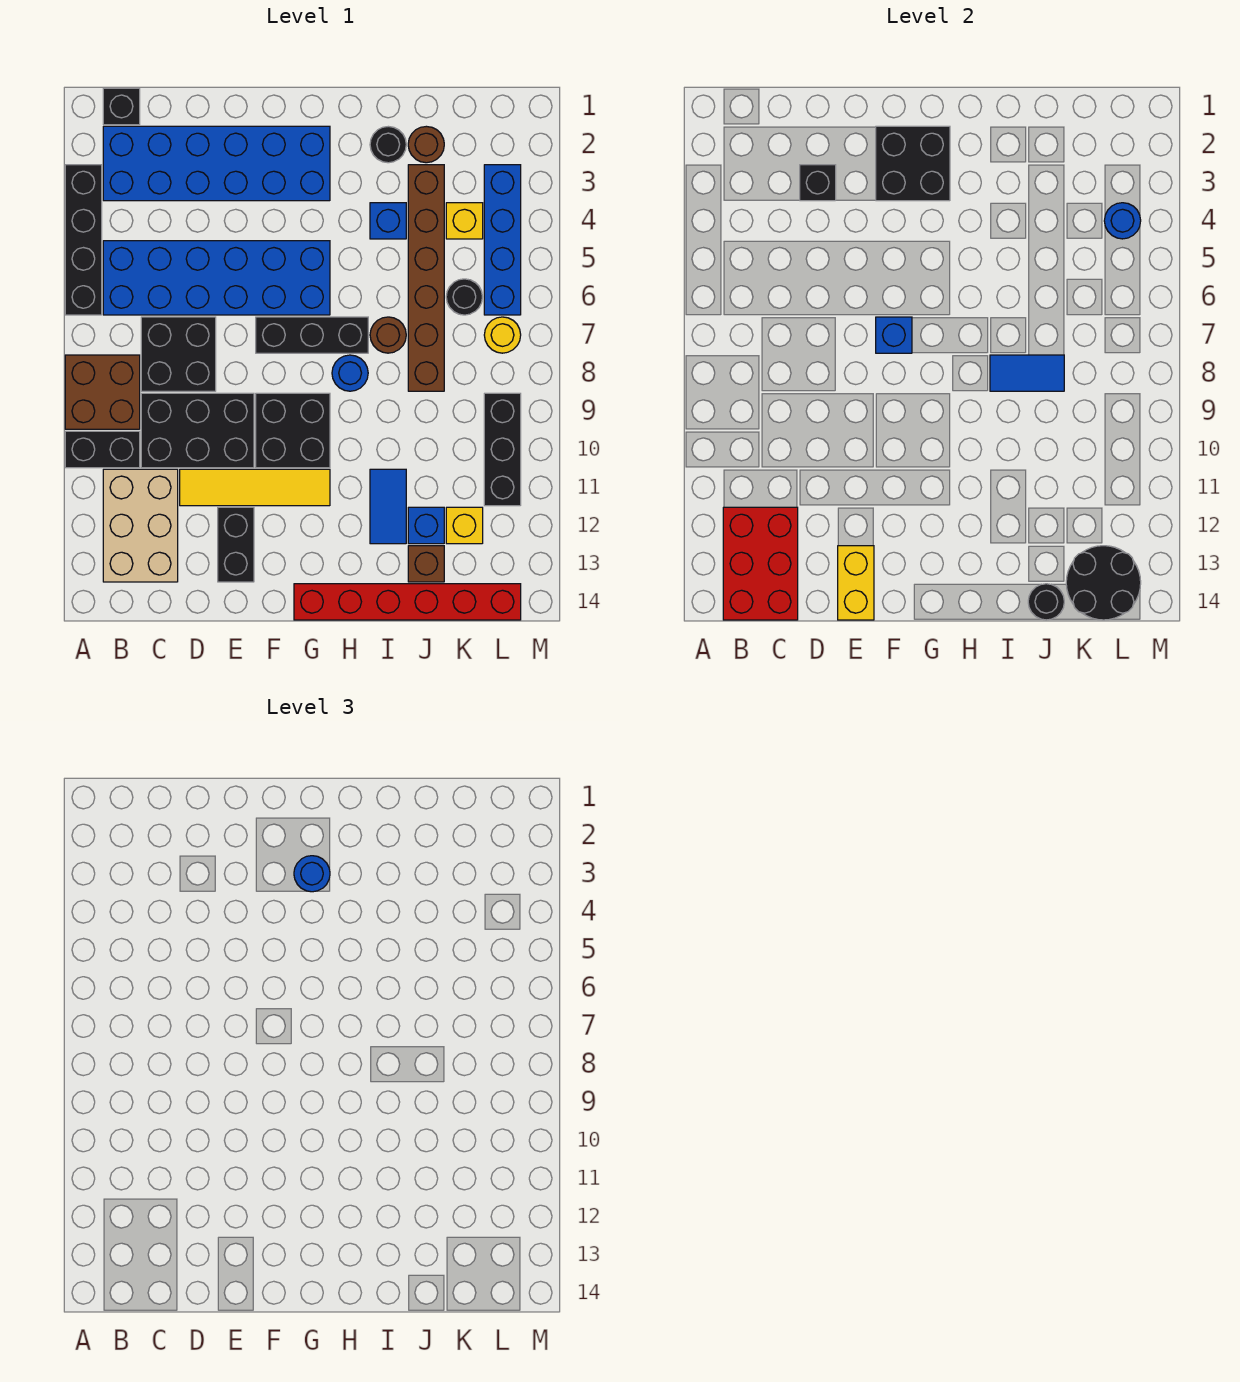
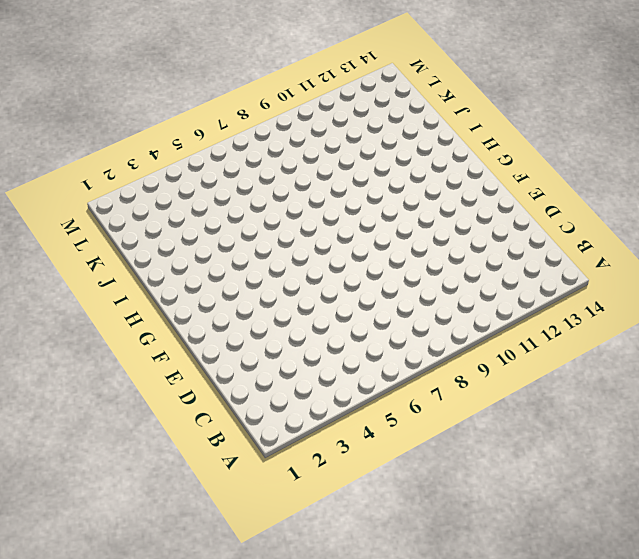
none -> black 1x4 brick [65,165,102,315]
none -> brown 2x2 brick [65,355,140,429]
none -> black 1x2 brick [65,431,140,468]
none -> black 1x1 brick [103,88,140,125]

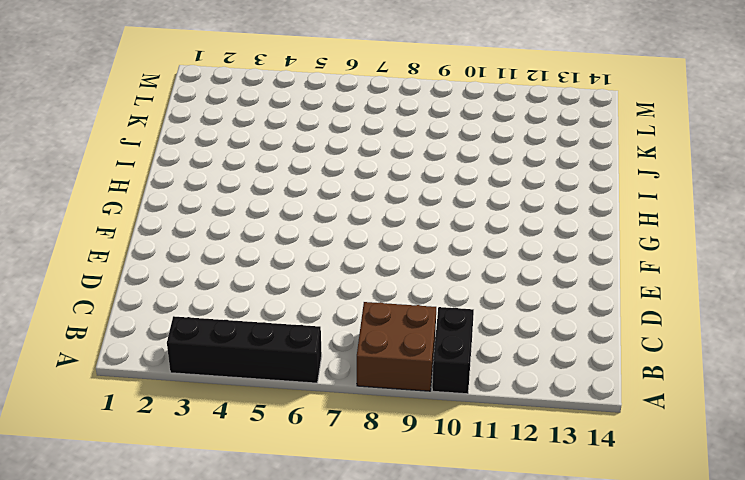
none -> black 1x1 brick [103,88,140,125]
none -> blue 2x6 brick [103,126,330,201]
none -> blue 2x6 brick [103,241,330,315]
none -> tan 2x3 brick [103,469,178,582]

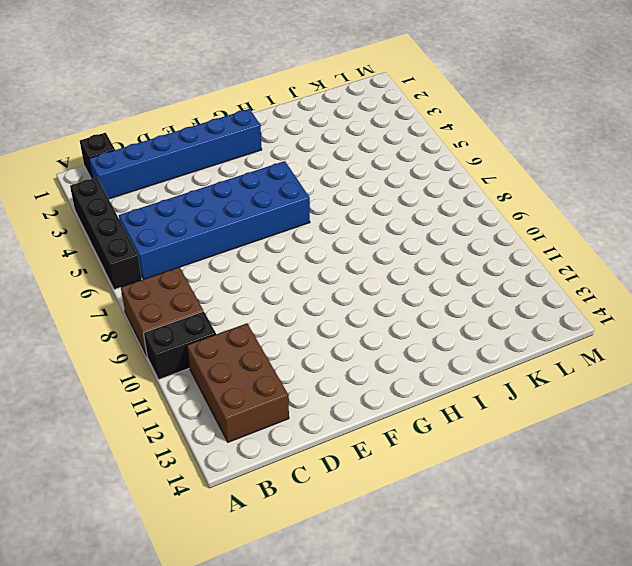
blue 1x6 brick [89,109,262,199] -> blue 2x6 brick [103,126,330,201]
brown 2x3 brick [187,323,289,442] -> tan 2x3 brick [103,469,178,582]
none -> black 2x2 brick [141,317,216,391]
none -> black 2x3 brick [141,393,254,468]
none -> yellow 1x4 tile [180,469,330,506]
none -> black 1x2 brick [218,507,254,582]

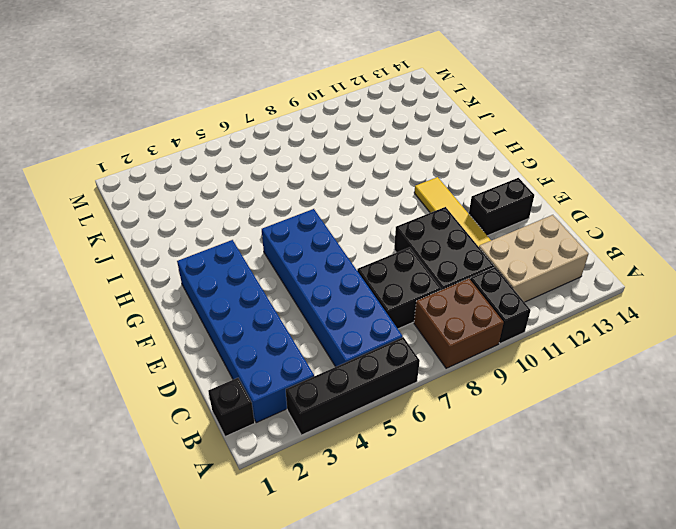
none -> black 1x3 brick [256,317,368,353]
none -> black 2x2 brick [256,393,330,468]
none -> red 1x6 brick [294,584,521,620]
none -> blue 1x1 round brick [332,355,368,391]

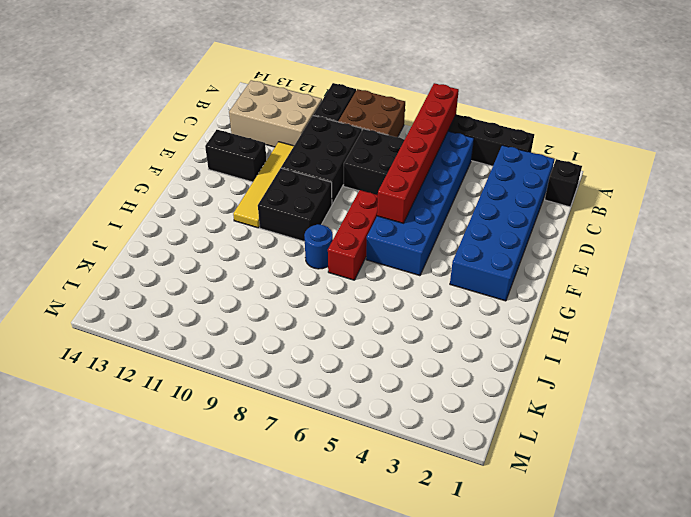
red 1x6 brick [377,83,459,223] -> red 1x6 brick moved to [294,584,521,620]
red 1x3 brick [328,190,378,280] -> black 1x3 brick [256,317,368,353]
none -> black 1x1 round brick [370,126,406,163]
none -> blue 1x1 brick [370,203,406,239]
none -> brown 1x1 round brick [370,317,406,353]
none -> blue 1x2 tile [370,469,406,544]

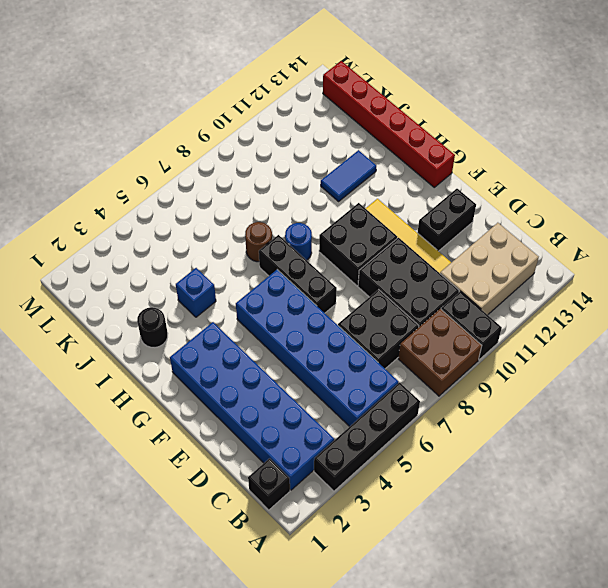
none -> brown 1x1 round brick [408,126,444,163]
none -> brown 1x6 brick [408,165,444,391]
none -> blue 1x1 brick [408,507,444,544]
none -> brown 1x1 brick [408,546,444,582]

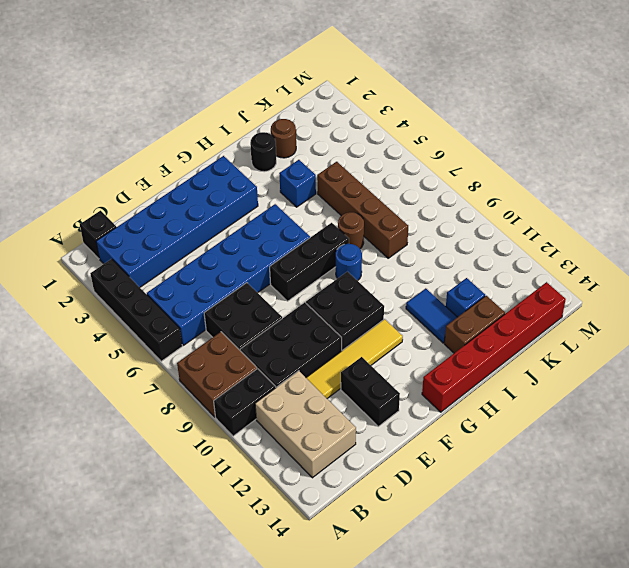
brown 1x2 brick [444,296,505,353] -> brown 1x1 brick [408,546,444,582]
brown 1x4 brick [317,162,408,258] -> brown 1x6 brick [408,165,444,391]
none -> yellow 1x1 brick [446,203,483,239]
none -> black 1x1 round brick [446,279,482,315]
none -> yellow 1x1 brick [446,507,483,544]
none -> blue 1x4 brick [484,165,521,315]

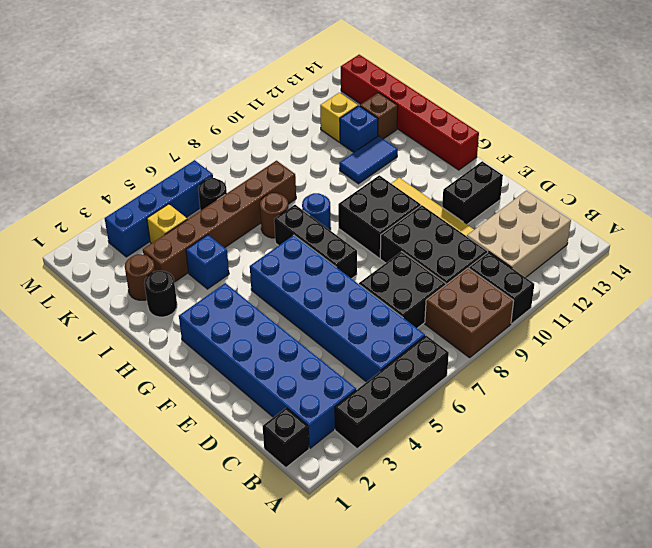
none -> yellow 1x1 round brick [484,317,521,353]
none -> black 1x3 brick [484,393,521,506]
none -> red 2x3 brick [723,507,798,620]
none -> black 1x1 brick [800,165,836,201]

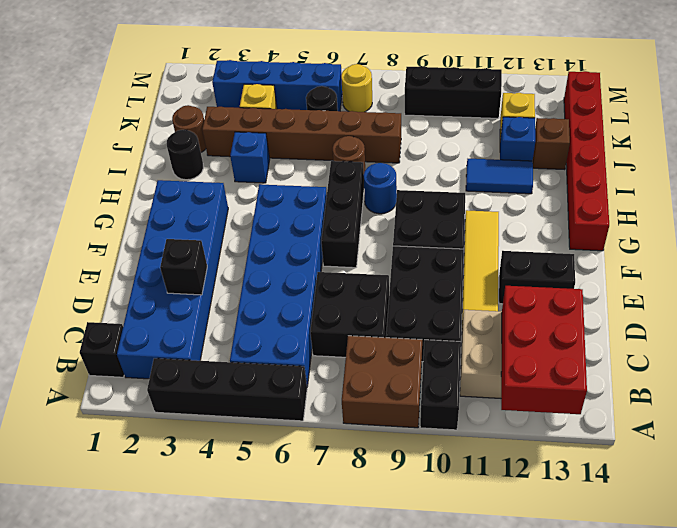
red 2x3 brick [501,286,587,414] -> red 2x3 brick turned to [723,507,798,620]
none -> yellow 1x2 brick [838,546,874,620]
none -> black 2x2 brick [876,126,950,201]
none -> blue 1x1 brick [876,317,912,353]
none -> blue 1x2 tile [990,355,1064,391]

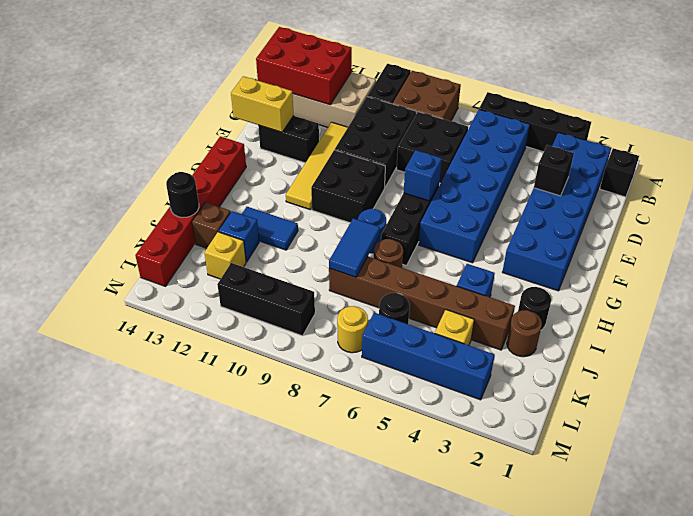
none -> black 2x2 brick [876,126,950,201]
none -> black 2x2 round brick [1066,546,1141,620]
none -> blue 1x1 round brick [1104,203,1141,239]
none -> blue 1x1 round brick [294,856,330,892]

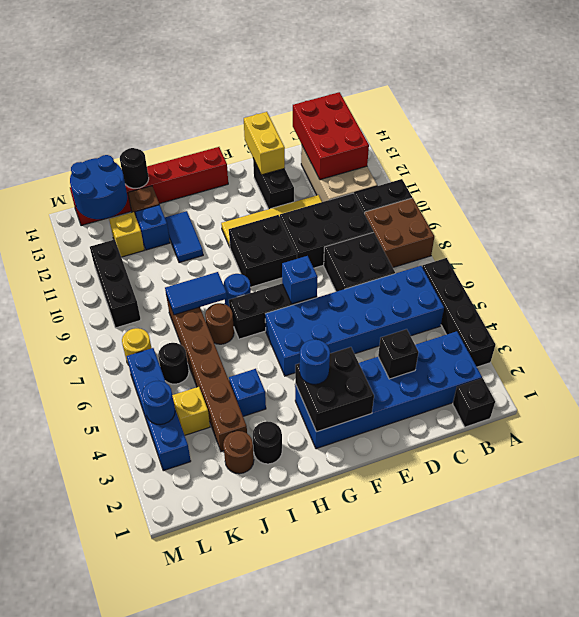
blue 2x2 round brick [70,155,127,219] -> black 2x2 round brick [1066,546,1141,620]

